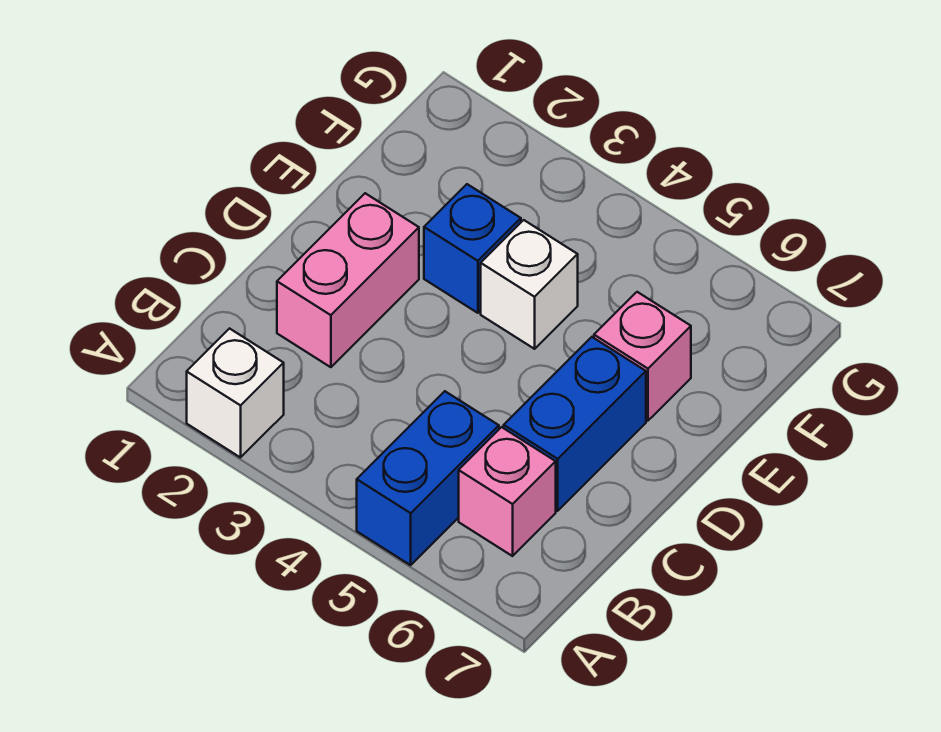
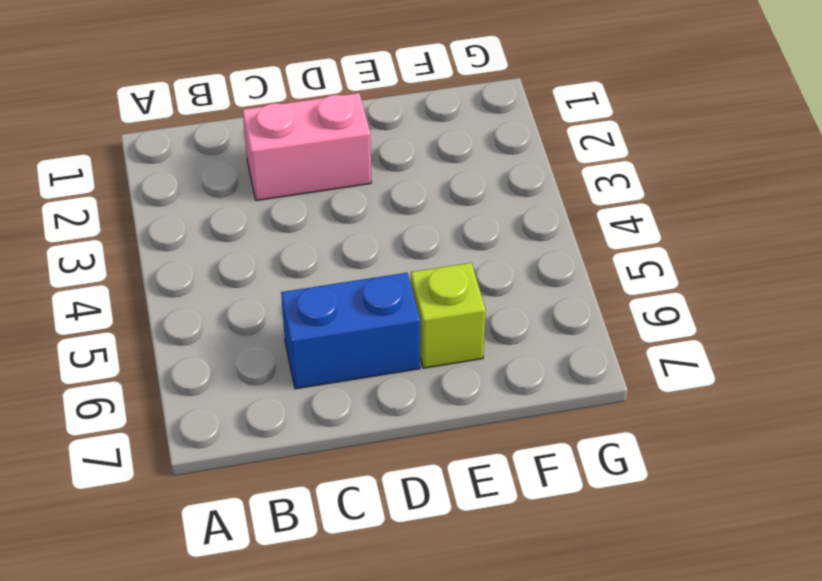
lime 1x1 brick [411,263,486,368] -> pink 1x1 brick [594,292,691,421]
none -> white 1x1 brick [187,329,284,457]
none -> blue 1x2 brick [357,391,499,565]

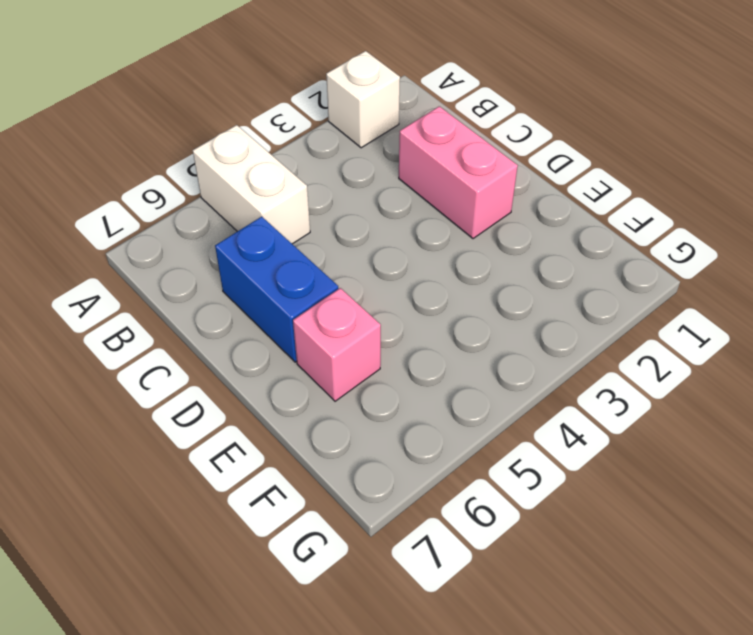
white 1x2 brick [193,125,310,244] -> blue 1x2 brick [357,391,499,565]
none -> pink 1x1 brick [459,427,556,556]
none -> blue 1x1 brick [424,184,521,313]

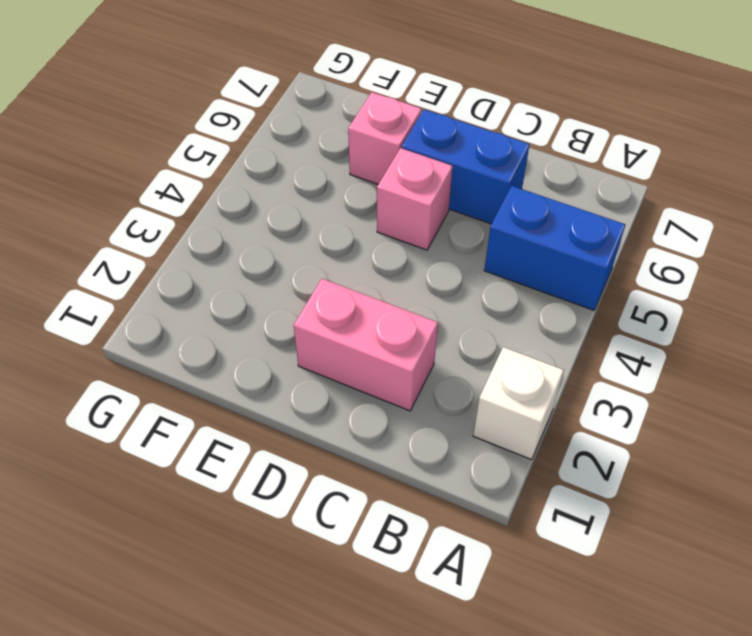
pink 1x1 brick [377,148,453,250] -> pink 1x1 brick moved to [459,427,556,556]
none -> blue 1x1 brick [424,184,521,313]
none -> white 1x1 brick [481,220,578,349]

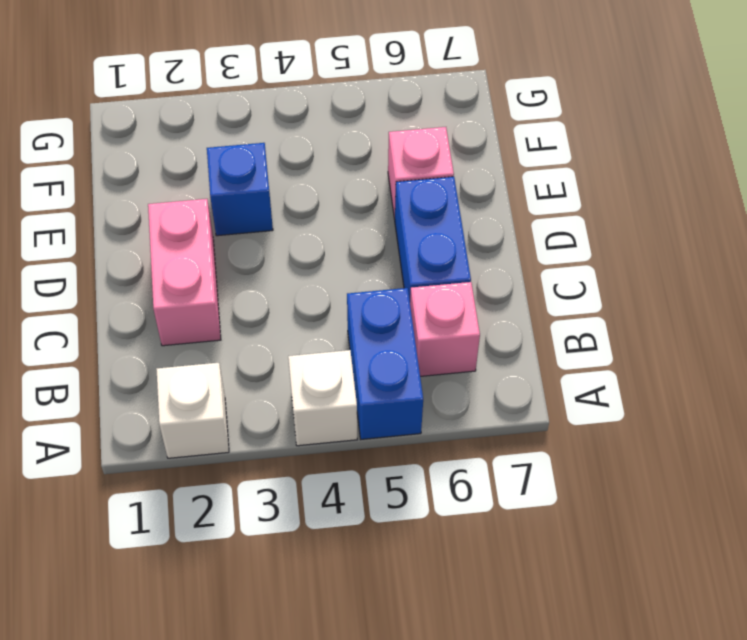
white 1x1 brick [288,350,357,446] -> white 1x1 brick moved to [481,220,578,349]

